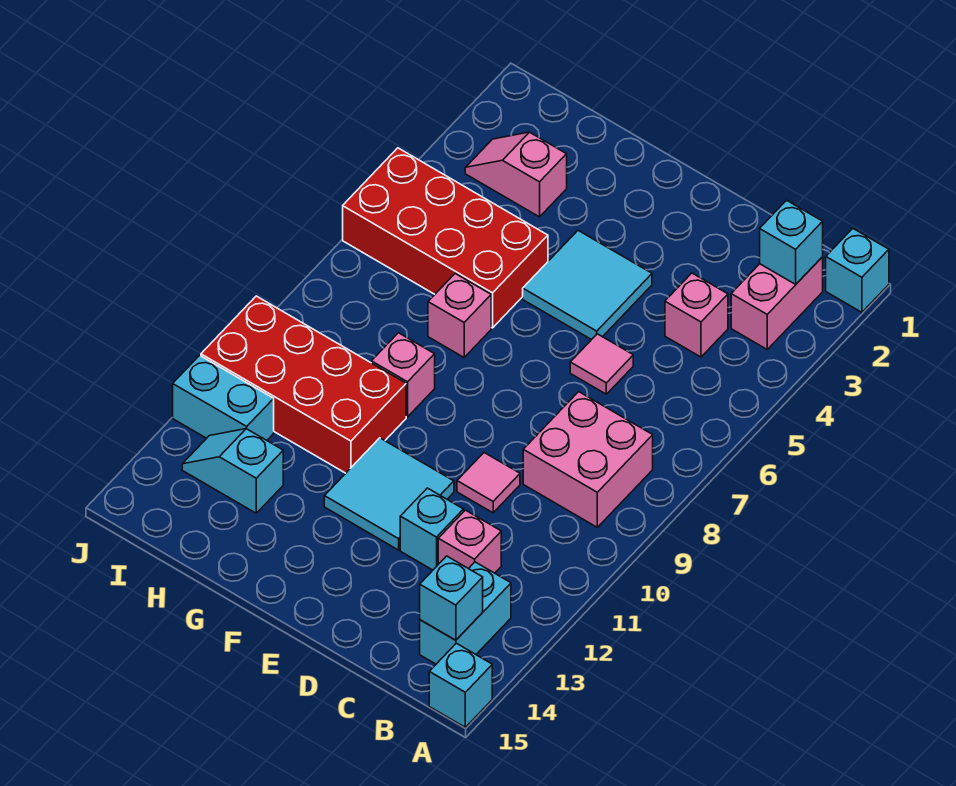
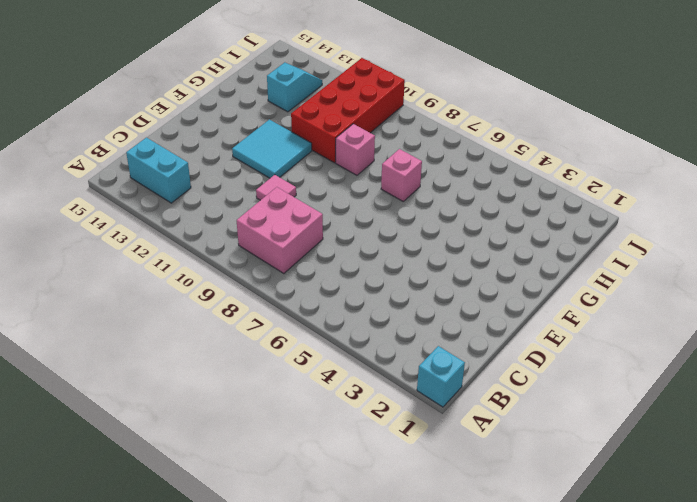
none -> cyan 1x1 brick [429,643,492,727]
none -> pink 1x2 brick [731,257,823,349]
none -> pink 1x1 brick [665,273,728,357]

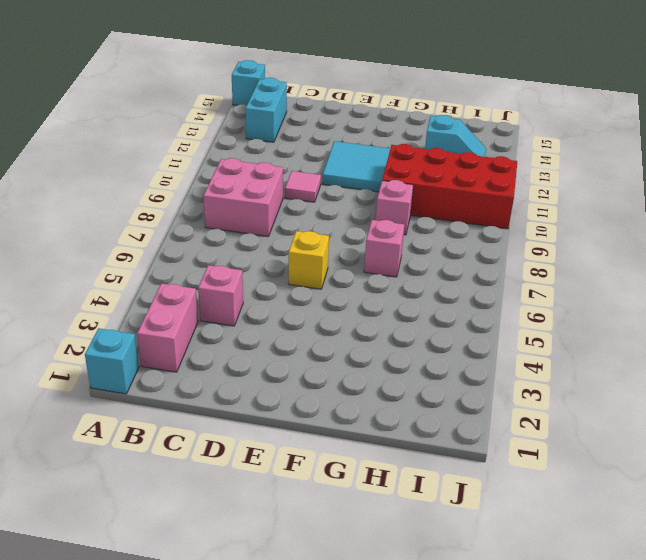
yellow 1x1 brick [288,231,329,289] -> none
none -> pink 1x1 brick [438,510,501,573]
none -> pink 1x1 tile [570,334,633,394]
none -> cyan 1x1 brick [400,488,464,570]

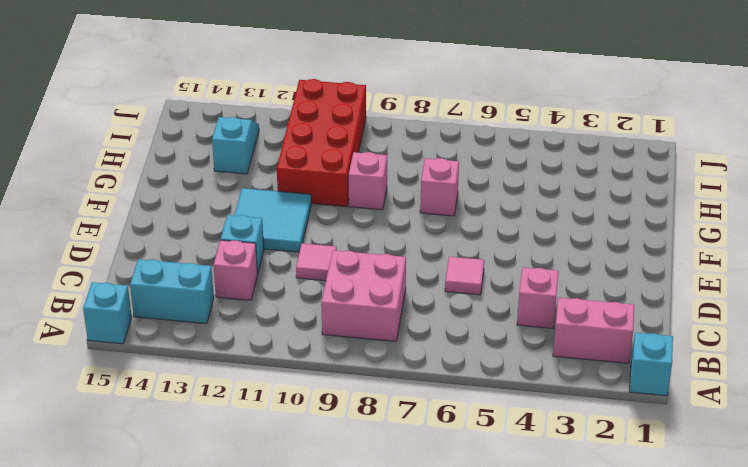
none -> cyan 2x2 tile [523,231,652,340]
none -> red 2x4 brick [343,148,548,328]
none -> pink 1x2 slope [465,132,567,217]

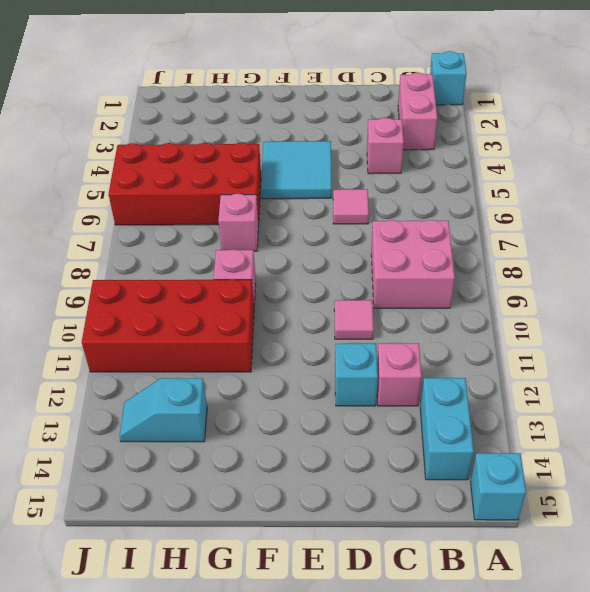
none -> cyan 2x2 tile [324,438,454,550]
none -> pink 1x2 slope [465,132,567,217]
none -> cyan 1x2 brick [173,355,274,440]

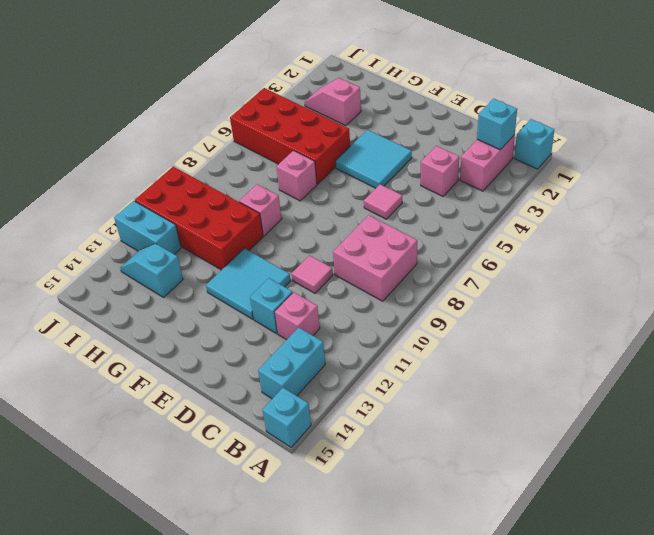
none -> cyan 1x1 brick [420,556,483,640]

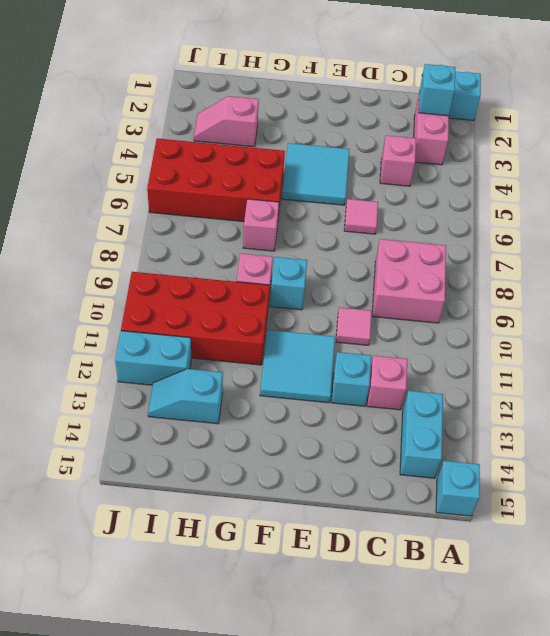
cyan 1x1 brick [270,257,307,310] -> cyan 1x1 brick moved to [420,556,483,640]

